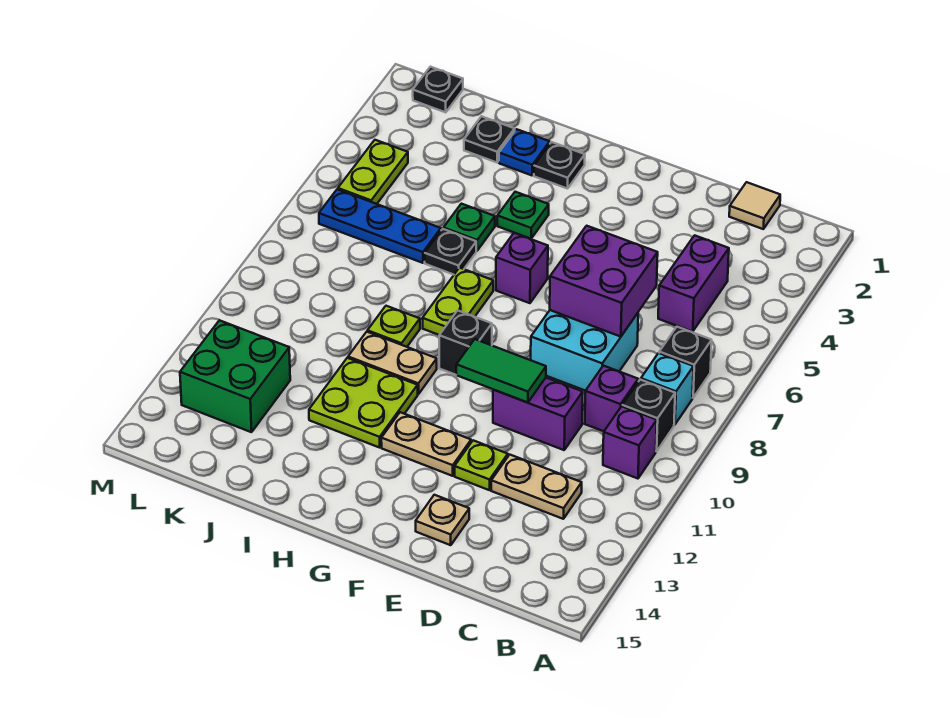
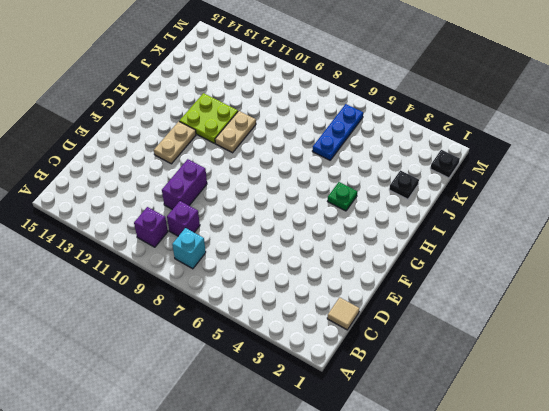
none -> black 1x1 brick [659,327,712,398]
none -> black 1x1 brick [622,380,675,451]
none -> purple 1x2 brick [658,235,729,332]
none -> tan 1x2 plate [491,455,582,519]

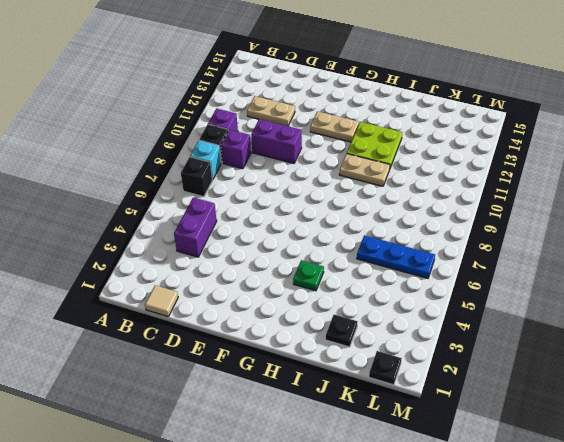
none -> cyan 2x2 brick [531,310,638,391]
none -> lime 1x1 plate [455,440,508,490]
none -> tan 1x1 plate [416,495,469,545]
none -> purple 1x1 brick [496,233,548,303]

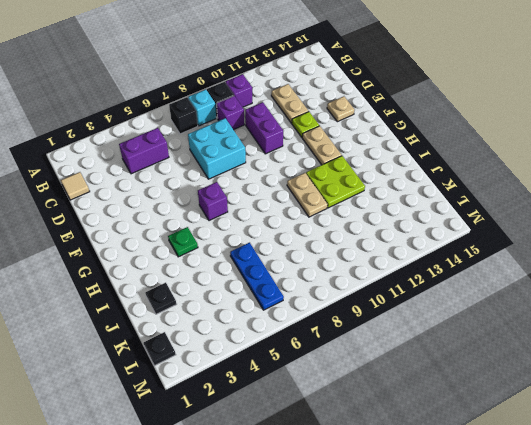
none -> black 1x1 brick [439,310,492,375]
none -> black 1x1 plate [534,142,585,189]
none -> lime 1x2 plate [422,268,493,335]
none -> blue 1x1 plate [499,129,550,175]

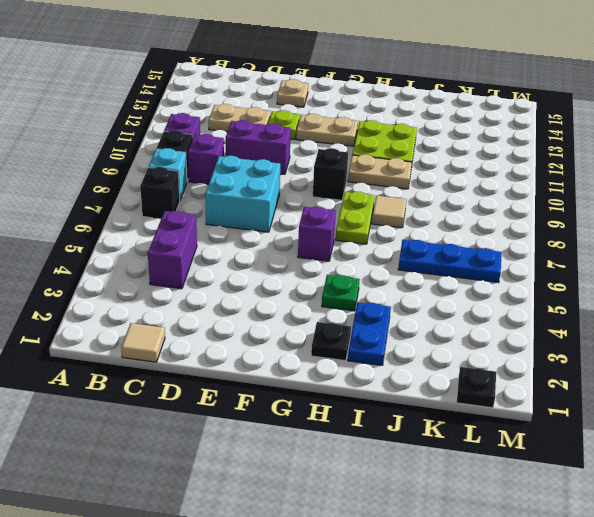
blue 1x2 plate [348,302,391,365] -> blue 1x1 plate [499,129,550,175]
tan 1x1 tile [372,196,407,228] -> none
none -> green 1x1 plate [443,204,495,251]
none -> black 1x1 plate [425,229,476,275]
none -> lime 1x1 plate [367,306,420,347]
none -> black 1x1 plate [464,116,515,162]

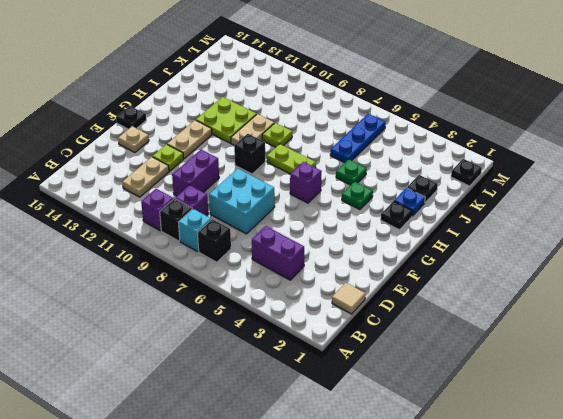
black 1x1 plate [116,106,146,129] -> black 1x1 plate moved to [425,229,476,275]
none -> green 2x2 brick [180,320,290,432]
none -> lime 1x2 plate [338,140,408,204]
none -> purple 2x2 brick [550,226,658,337]
none -> green 1x2 tile [456,339,546,403]

